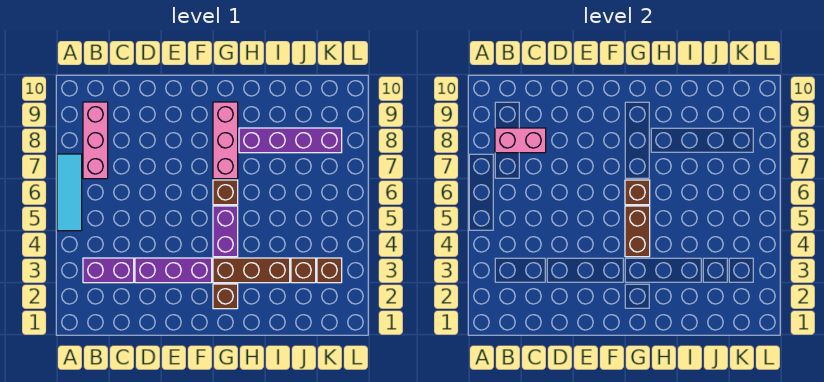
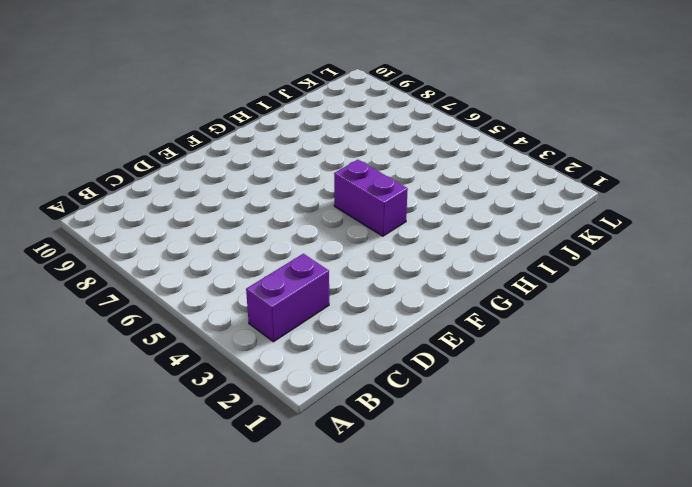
none -> cyan 1x3 tile [57,154,82,231]
none -> pink 1x3 brick [83,102,108,179]
none -> purple 1x3 brick [135,258,212,283]

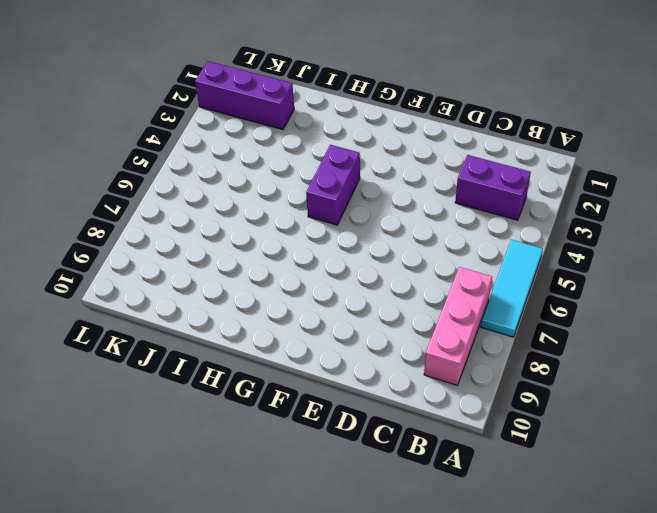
purple 1x3 brick [195,61,294,130] -> purple 1x3 brick moved to [135,258,212,283]
none -> brown 1x1 brick [213,284,238,309]
none -> brown 1x3 brick [213,258,290,283]
none -> brown 1x1 brick [213,180,238,205]

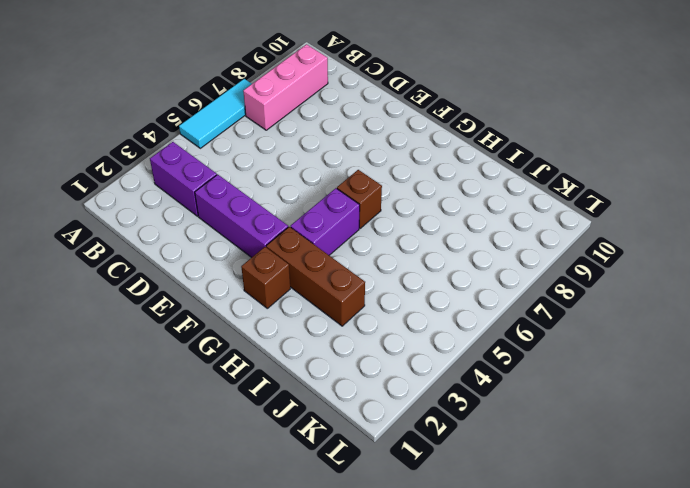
none -> pink 1x3 brick [213,102,238,179]
none -> purple 1x4 brick [239,128,342,153]
none -> brown 1x1 brick [291,258,316,283]

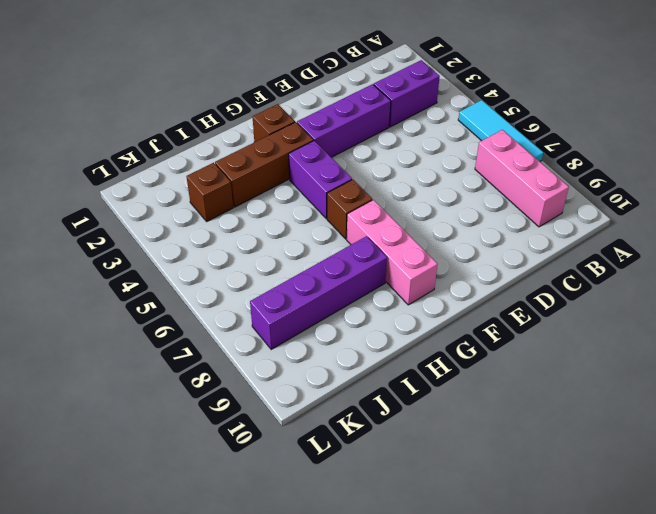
none -> brown 1x1 brick [317,258,342,283]
none -> pink 1x2 brick [495,128,546,153]
none -> brown 1x2 brick [625,206,650,257]

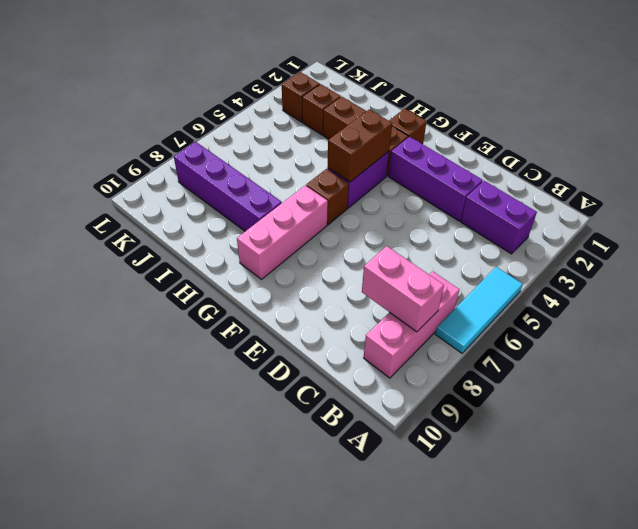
none -> brown 1x1 brick [625,180,650,205]

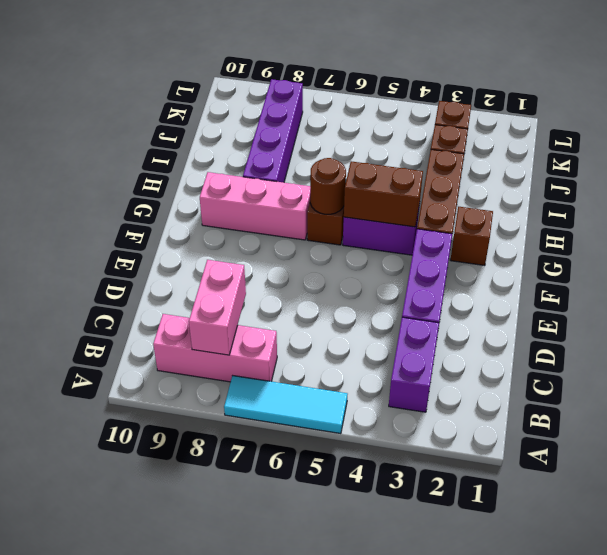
brown 1x1 round brick [310,158,346,214] -> brown 1x1 brick [625,180,650,205]

